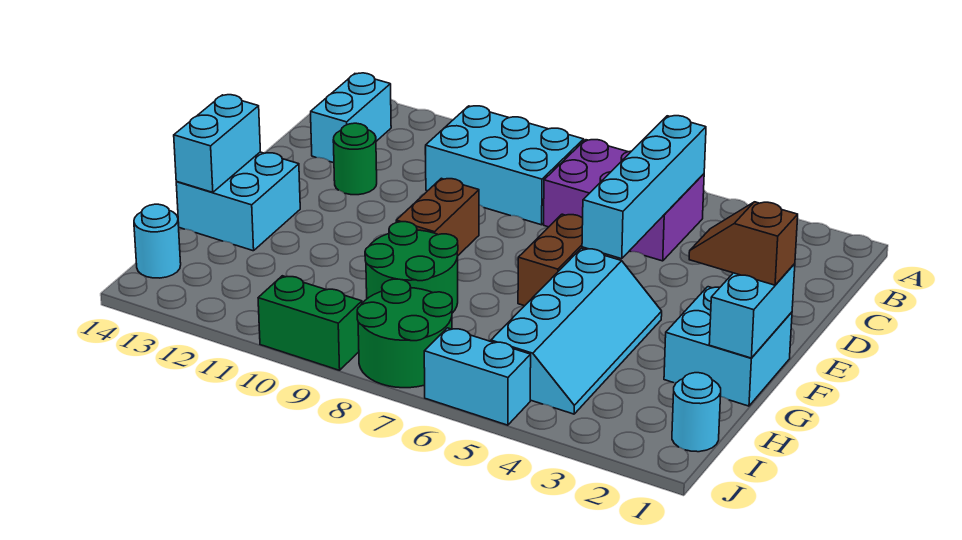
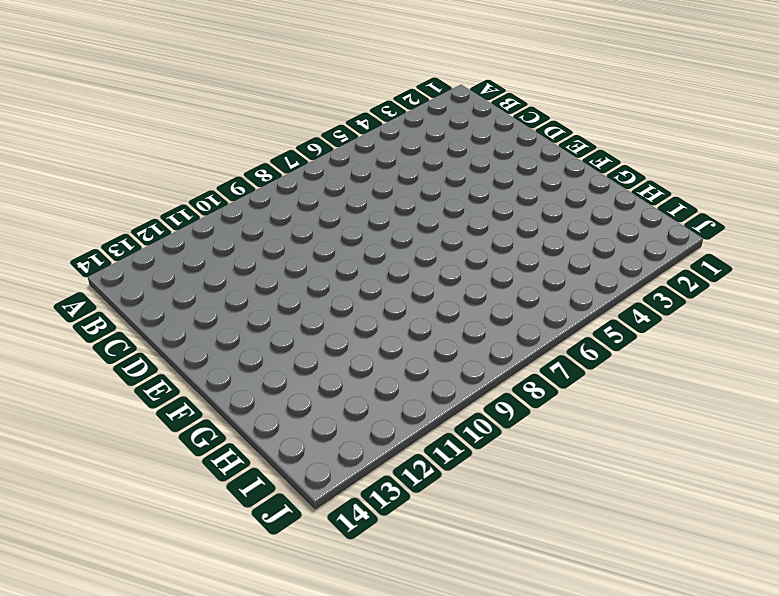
none -> purple 2x3 brick [544,140,704,261]
none -> cyan 2x3 brick [426,106,584,225]
none -> cyan 1x2 brick [311,73,391,163]

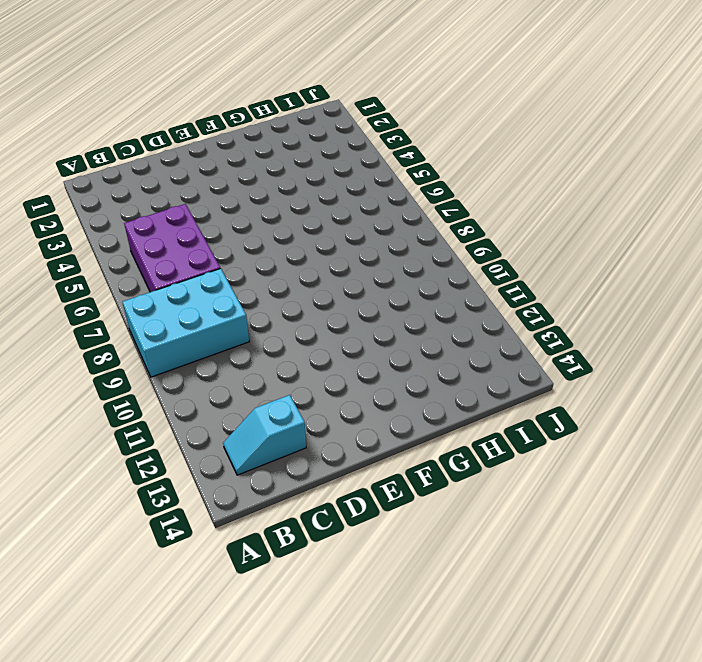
cyan 2x3 brick [122,268,249,377] -> cyan 2x3 brick turned to [426,106,584,225]
cyan 1x2 slope [223,395,306,475] -> cyan 1x2 brick [311,73,391,163]
none -> green 1x1 round brick [333,123,377,195]
none -> brown 1x2 brick [518,214,587,306]
none -> brown 1x2 brick [396,178,479,255]

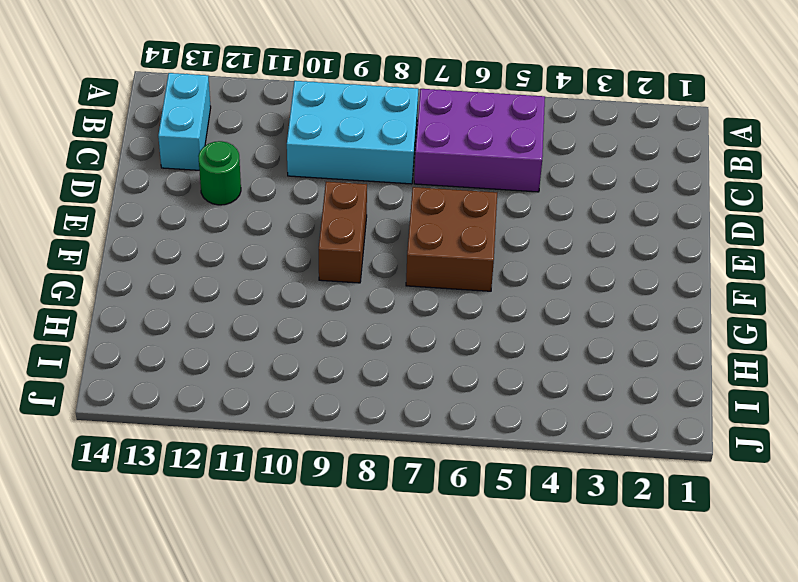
brown 2x2 brick [406,187,497,291] -> brown 1x2 brick [518,214,587,306]
none -> cyan 2x2 brick [664,287,792,406]
none -> cyan 2x4 slope [491,249,662,414]
none -> cyan 2x2 brick [176,152,300,251]

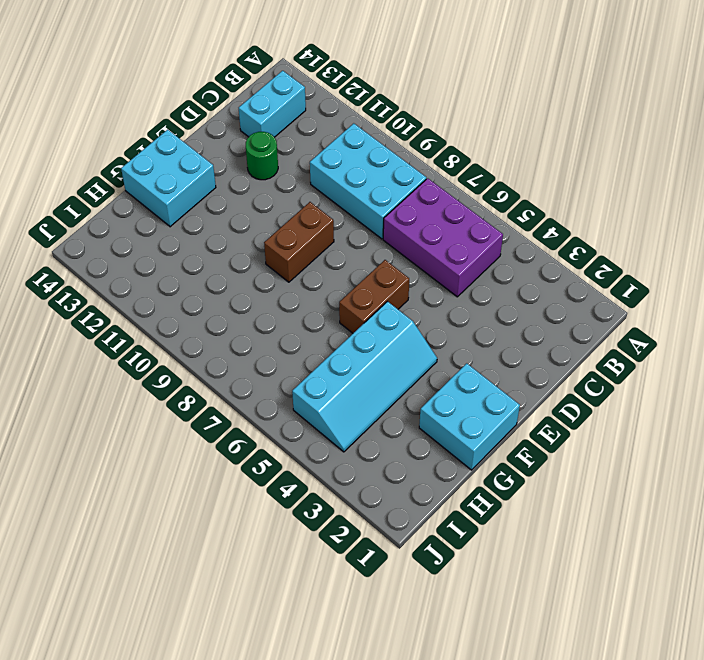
none -> green 2x2 round brick [365,222,458,313]
none -> cyan 1x1 round brick [672,373,721,452]
none -> green 2x2 round brick [357,279,452,388]

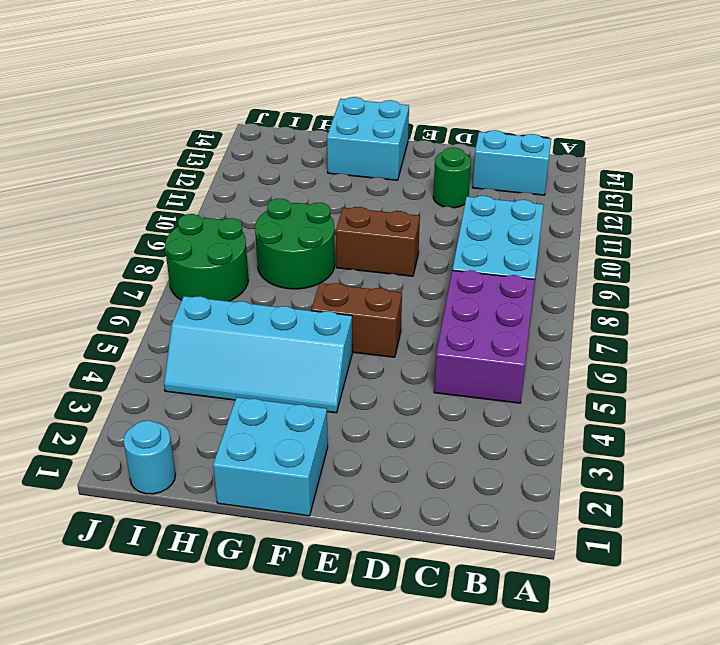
none -> cyan 1x1 round brick [134,204,181,278]
none -> cyan 1x2 brick [424,328,531,425]
none -> green 1x2 brick [258,276,362,370]

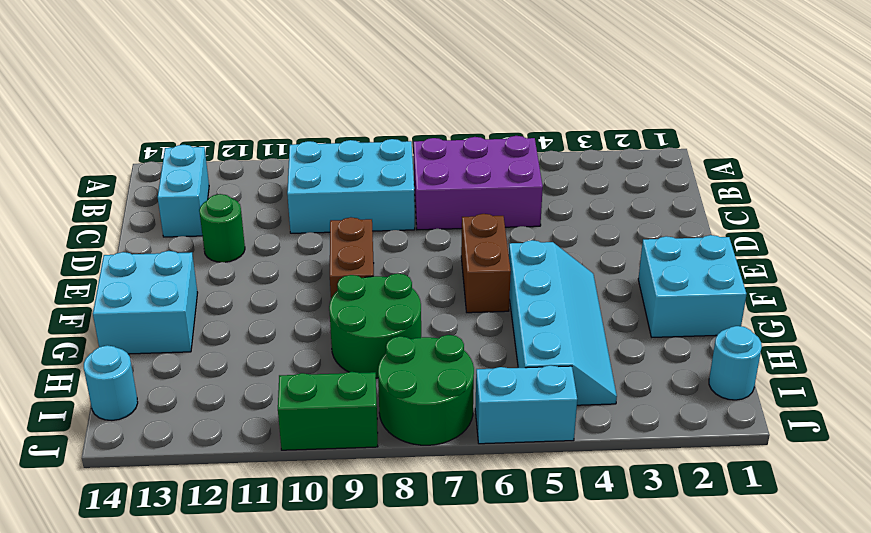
none -> cyan 1x4 brick [582,116,706,259]
none -> cyan 1x2 brick [709,264,795,358]
none -> cyan 1x2 brick [174,95,260,192]

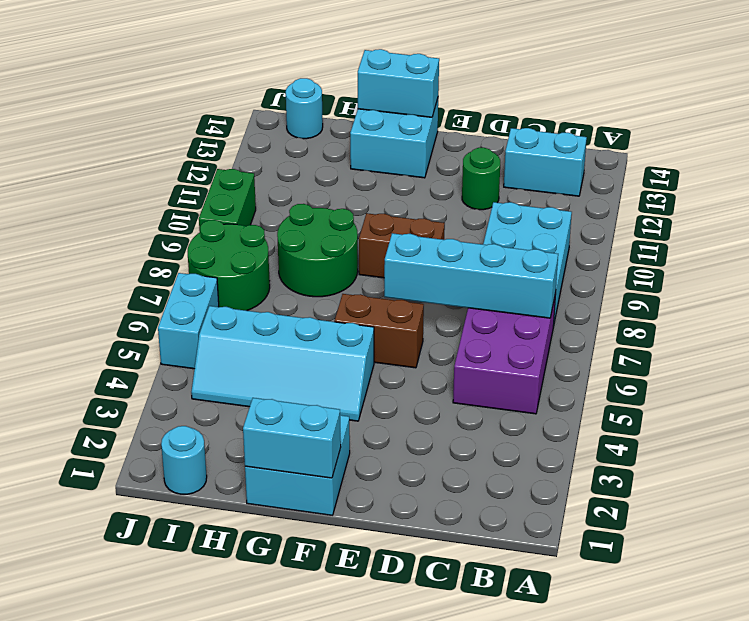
cyan 1x4 brick [384,233,558,318] -> cyan 1x4 brick moved to [582,116,706,259]
none -> brown 1x2 slope [689,202,798,285]

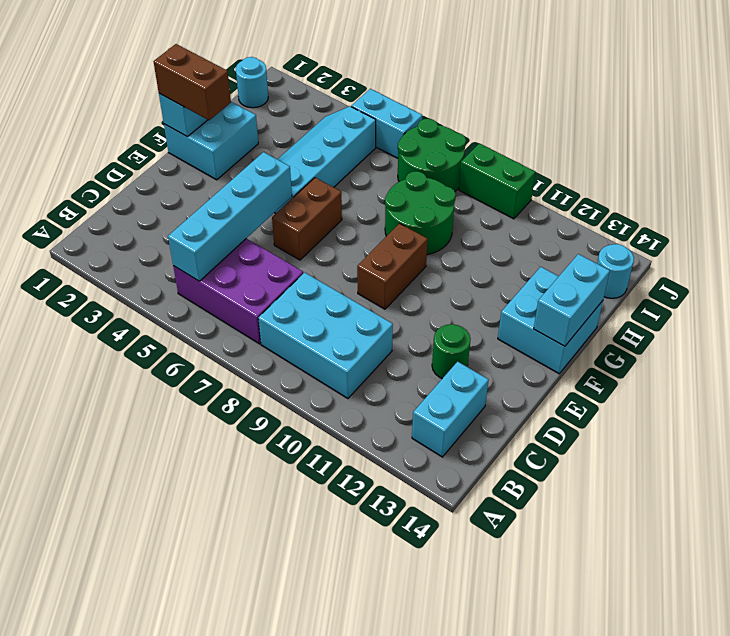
brown 1x2 brick [154,44,231,120] -> brown 1x2 slope [689,202,798,285]

